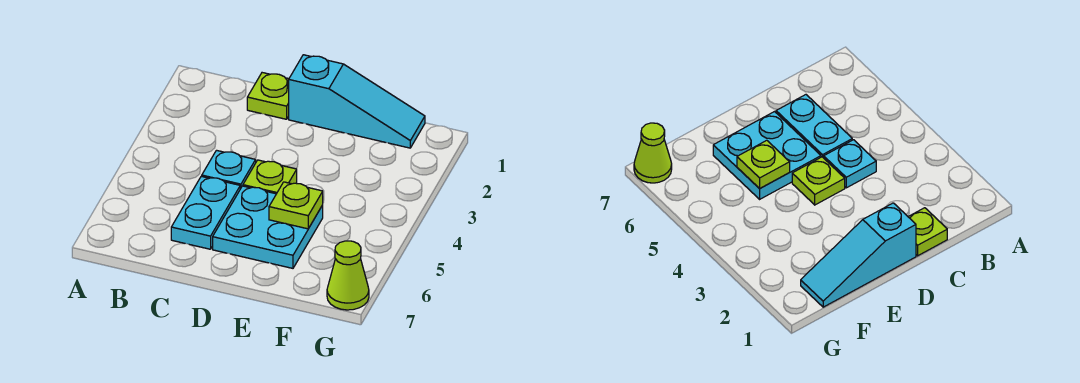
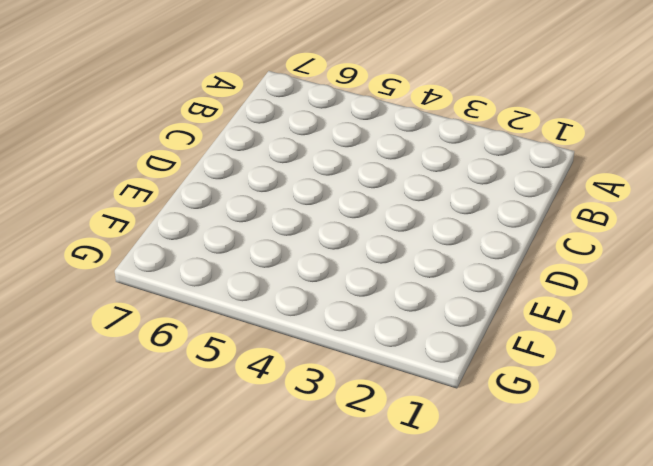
none -> lime 1x1 plate [247,73,289,119]
none -> cyan 1x1 plate [202,150,256,189]

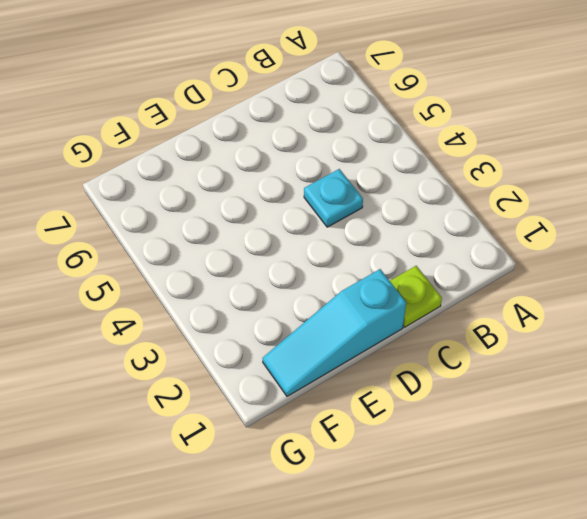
none -> cyan 1x2 plate [171,176,240,249]
none -> lime 1x1 plate [243,160,297,194]

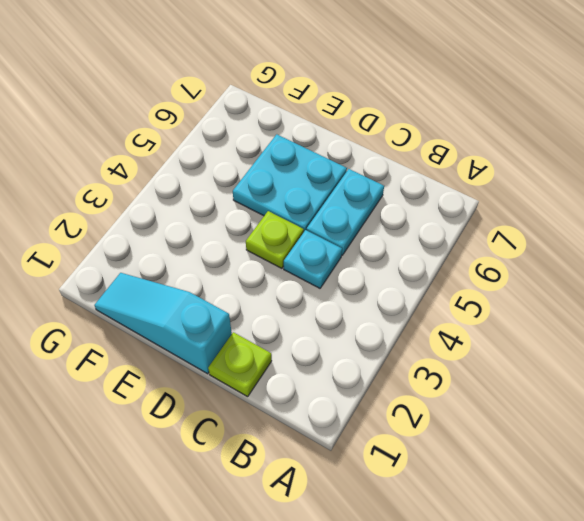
none -> lime 1x1 cone [327,241,369,310]
none -> lime 1x1 plate [269,182,323,229]

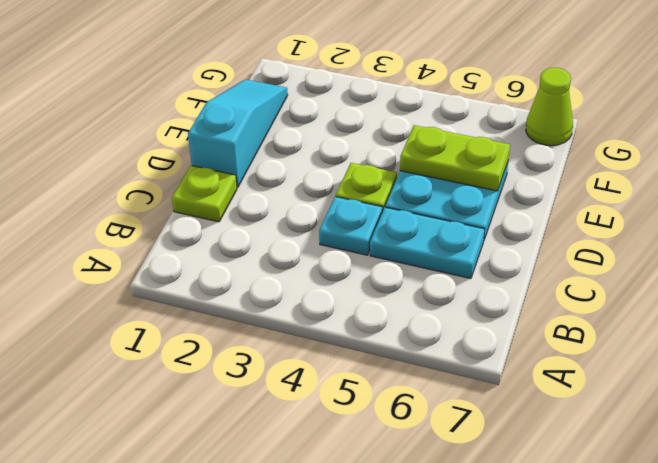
lime 1x2 plate [400,125,510,191] -> lime 1x1 plate [269,182,323,229]

